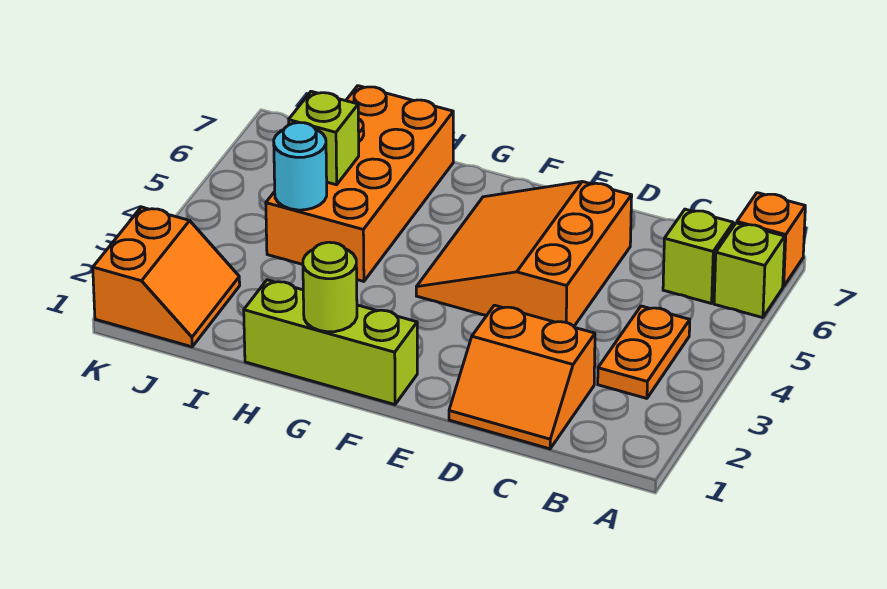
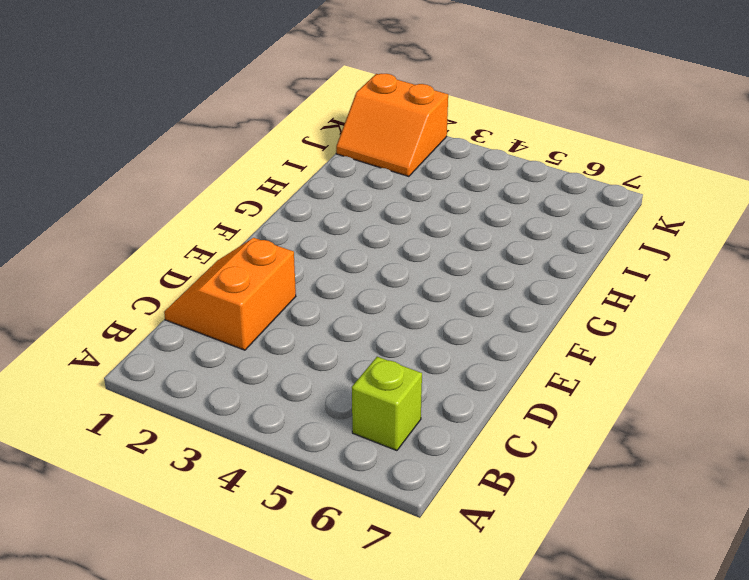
none -> lime 1x1 brick [714,223,785,318]
none -> orange 1x1 brick [737,193,805,287]
none -> orange 1x2 plate [598,306,690,398]

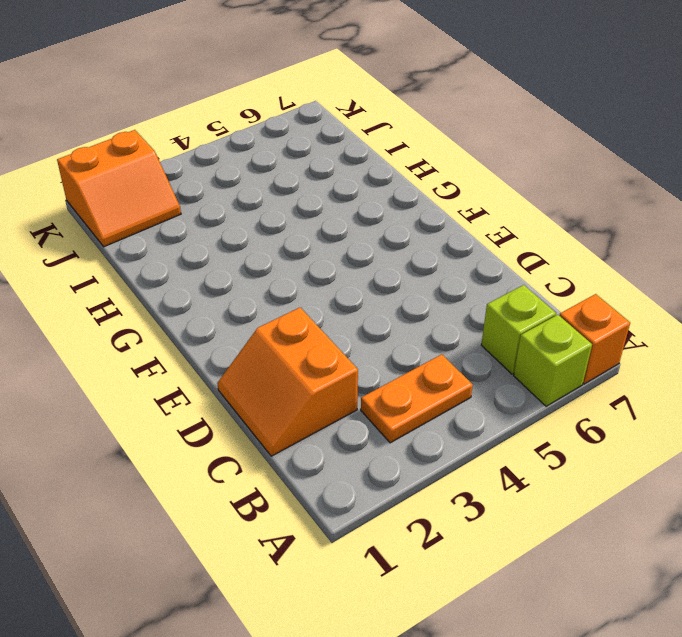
none -> orange 3x3 slope [416,182,632,326]
none -> lime 1x3 brick [244,280,417,405]
none -> orange 2x4 brick [266,86,453,281]

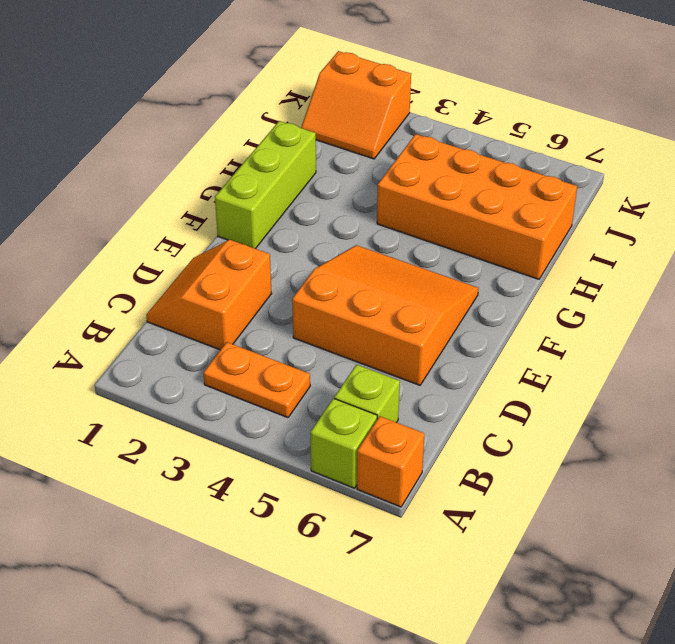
none -> lime 1x1 round brick [303,242,357,332]
none -> cyan 1x1 round brick [274,122,327,210]
none -> lime 1x1 brick [289,91,359,185]

